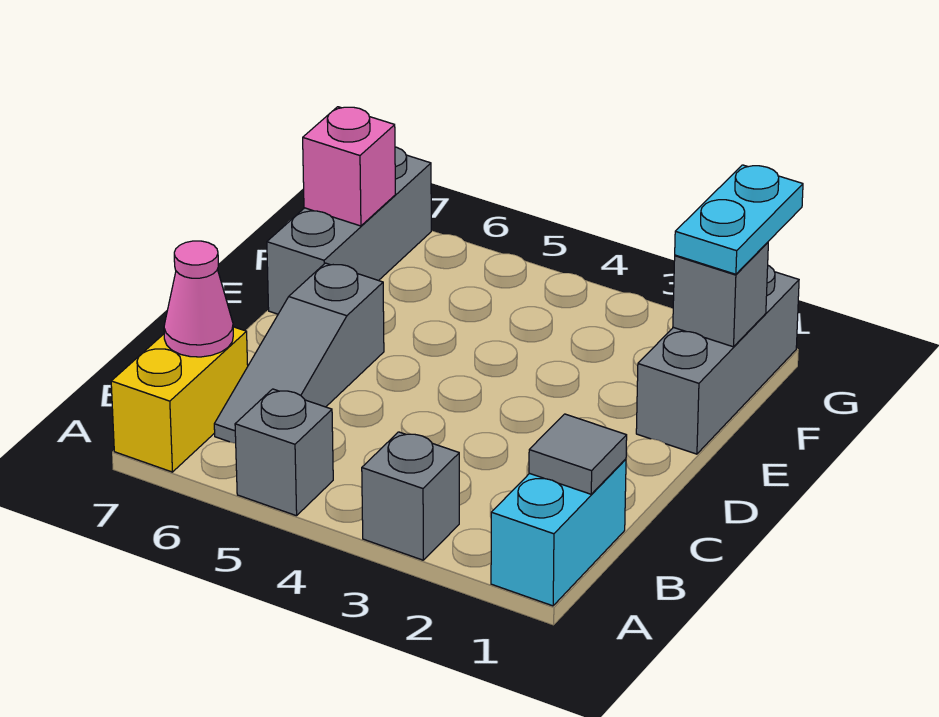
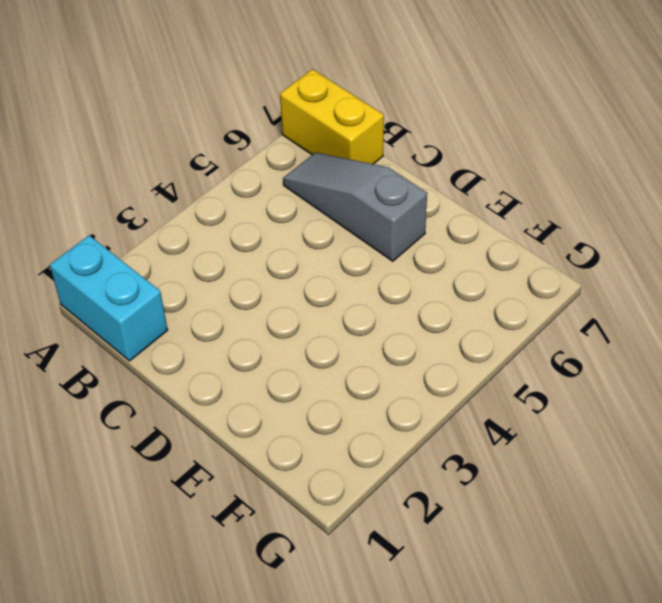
none -> grey 1x1 brick [362,432,459,560]
none -> grey 1x1 brick [235,389,333,516]
none -> grey 1x3 brick [636,266,799,454]

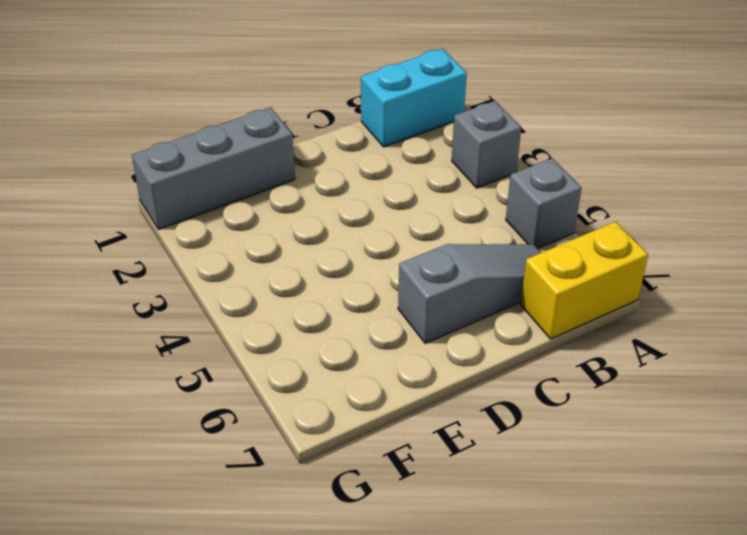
none -> grey 1x3 brick [267,147,431,314]
none -> grey 1x1 tile [529,414,627,494]
none -> pink 1x1 cone [164,241,233,357]

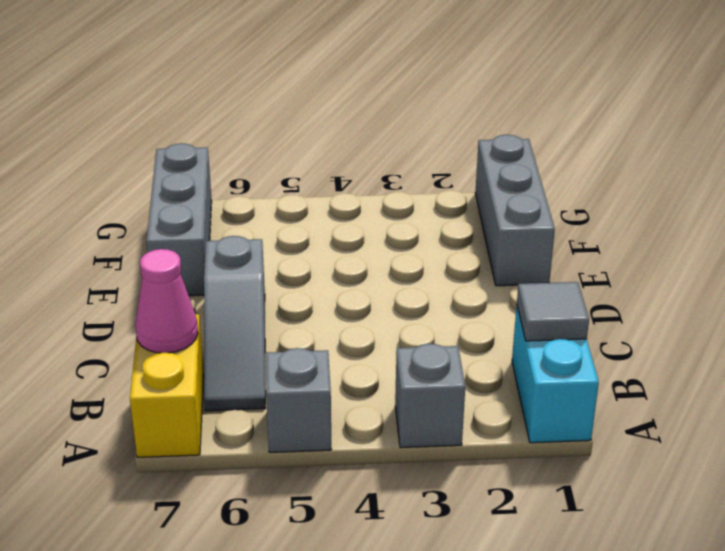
none -> grey 1x1 brick [673,242,768,347]
none -> pink 1x1 brick [303,107,395,226]
none -> cyan 1x2 plate [675,165,803,274]

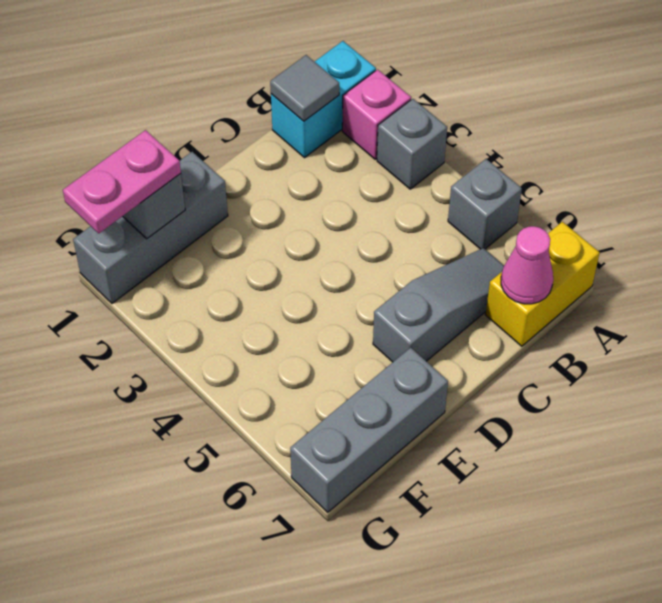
pink 1x1 brick [342,70,411,159] -> pink 1x1 brick moved to [303,107,395,226]
pink 1x2 plate [63,130,181,233] -> cyan 1x2 plate [675,165,803,274]

